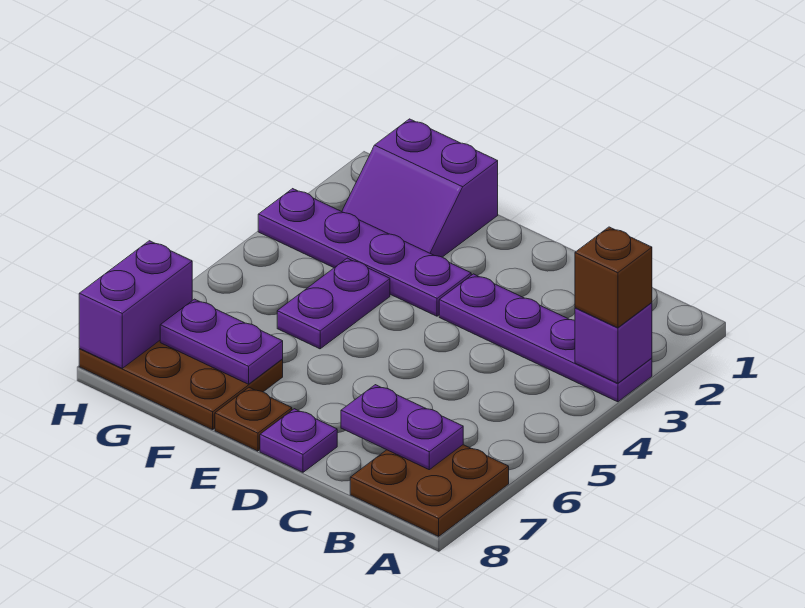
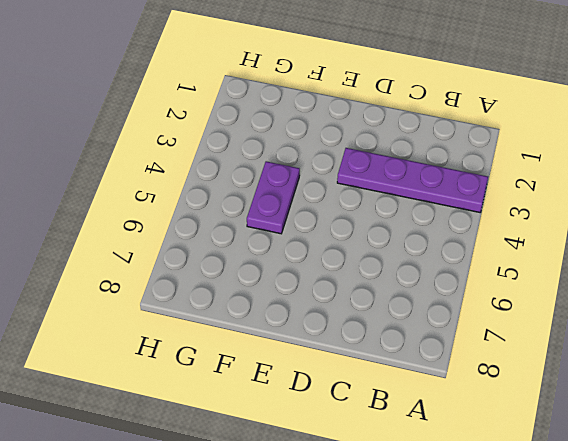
none -> brown 2x2 plate [350,445,509,536]
none -> purple 1x1 plate [260,409,337,472]
none -> purple 1x4 plate [258,189,471,316]

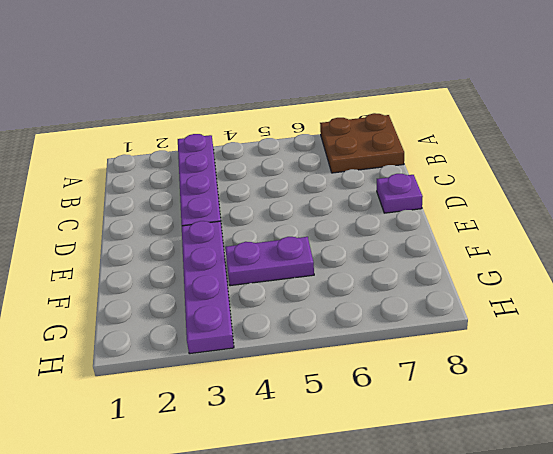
none -> brown 1x1 plate [215,388,292,451]
none -> purple 2x2 slope [342,119,498,257]
none -> brown 2x3 plate [79,341,283,430]

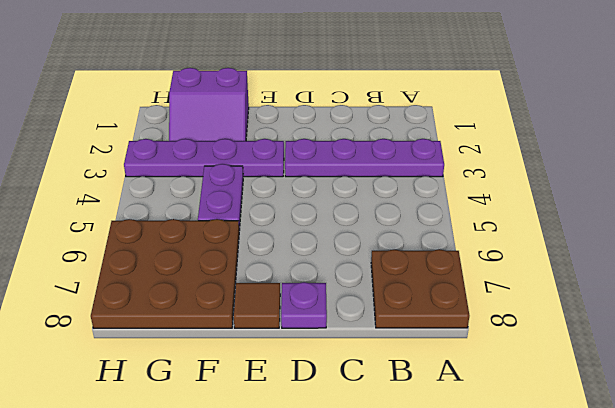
brown 1x1 tile [234,283,280,328] -> brown 1x1 plate [215,388,292,451]
brown 3x3 plate [91,219,239,328] -> brown 2x3 plate [79,341,283,430]
none -> purple 1x1 brick [575,303,652,383]
none -> purple 1x2 plate [341,385,463,470]
none -> purple 1x2 plate [160,299,283,384]

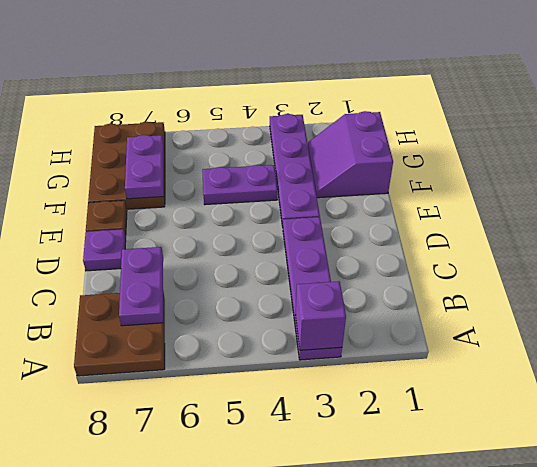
none -> purple 1x2 brick [79,241,192,368]
none -> brown 1x1 brick [575,227,652,328]

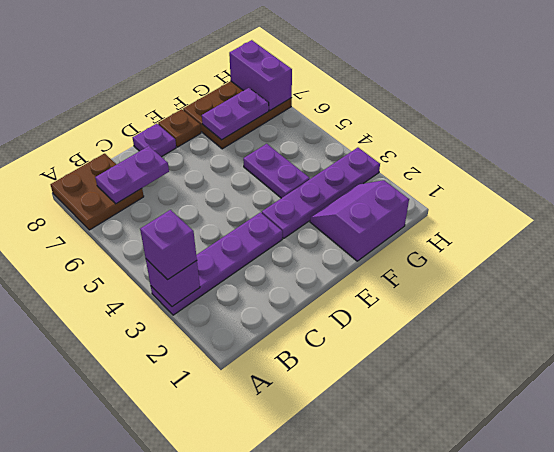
purple 1x1 brick [140,210,197,280] -> brown 1x1 brick [575,227,652,328]

